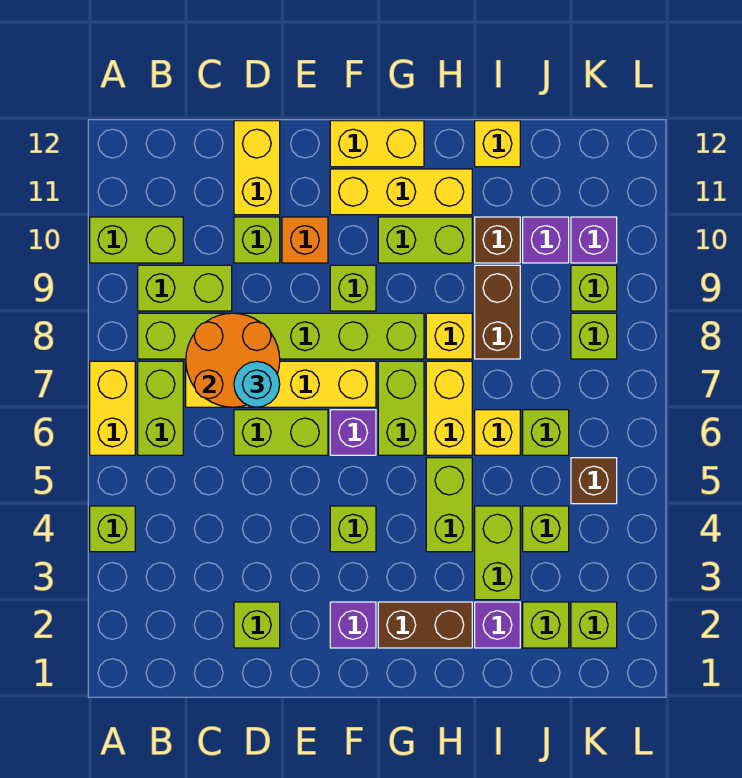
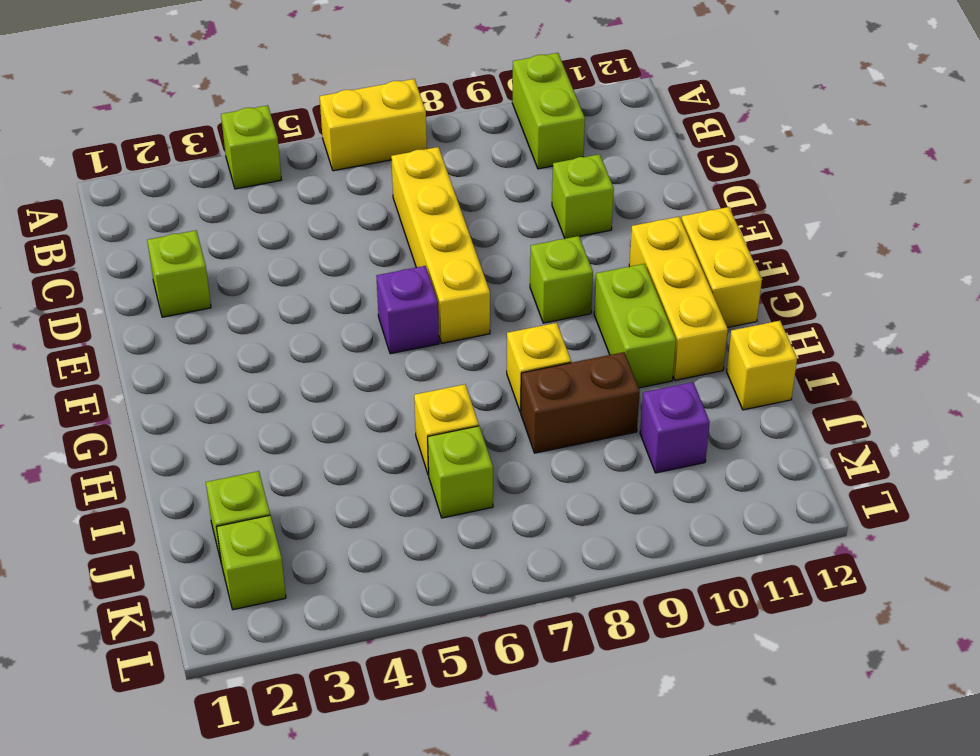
none -> lime 1x2 brick [138,361,183,455]
none -> lime 1x6 brick [138,313,424,359]
none -> lime 1x2 brick [138,265,232,311]
none -> lime 1x2 brick [234,410,328,455]

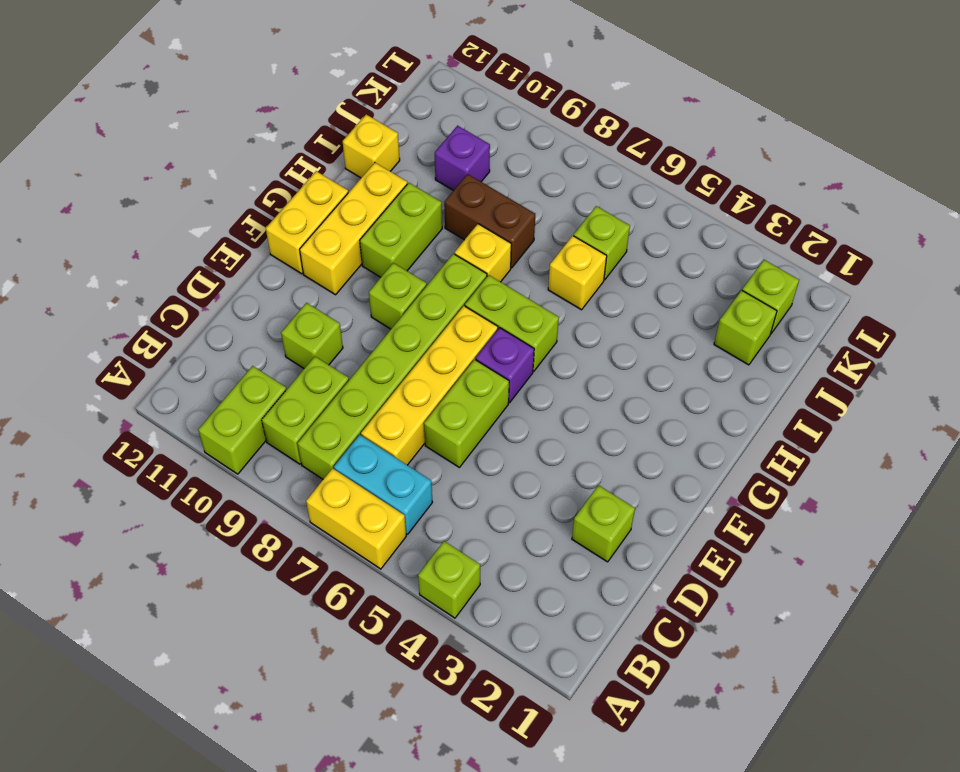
cyan 1x2 brick [334,435,432,535] -> lime 1x2 brick [138,361,183,455]
none -> yellow 1x2 brick [234,121,280,215]
none -> orange 1x1 brick [282,217,328,263]
none -> purple 1x1 brick [330,602,376,648]
none -> lime 1x1 brick [330,506,376,552]

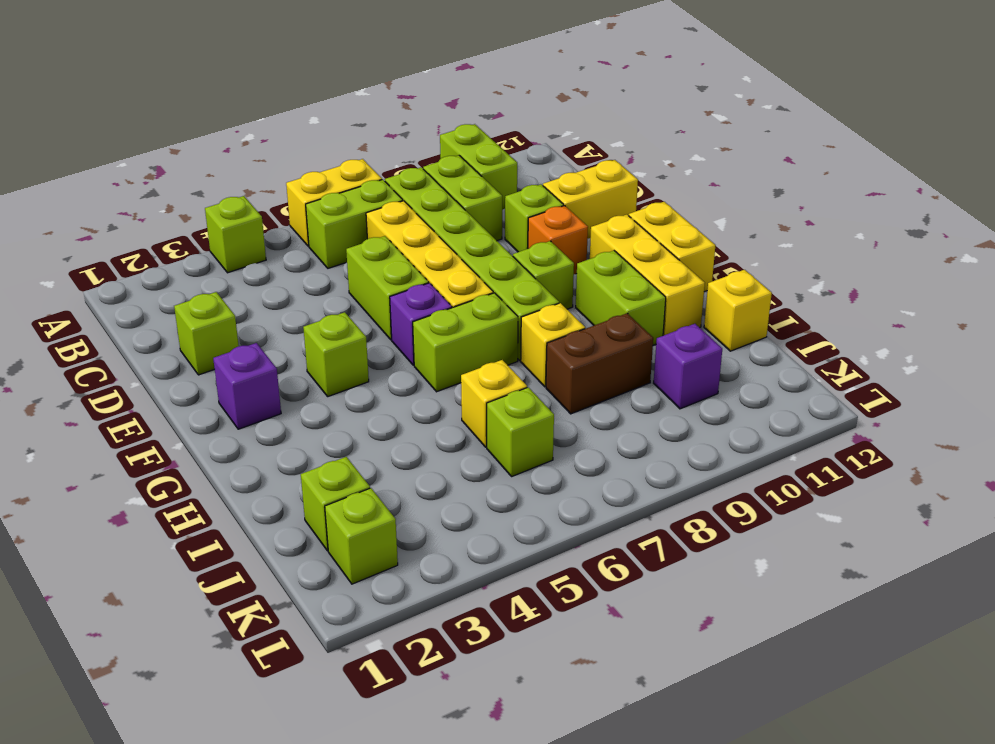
none -> brown 1x2 brick [378,602,472,648]
none -> lime 1x2 brick [426,458,472,552]
none -> yellow 1x2 brick [426,361,472,455]
none -> purple 1x1 brick [475,602,520,648]

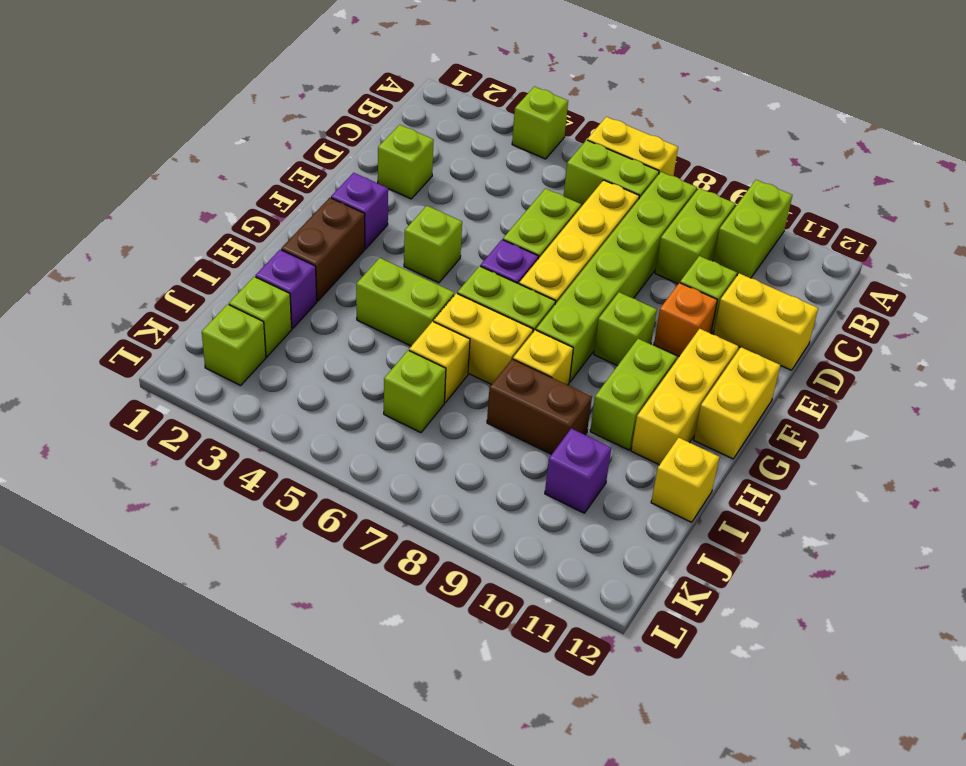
none -> lime 1x2 brick [475,506,520,600]
none -> brown 1x1 brick [475,217,520,263]
none -> lime 1x1 brick [523,506,569,552]
none -> brown 1x1 brick [571,458,617,504]

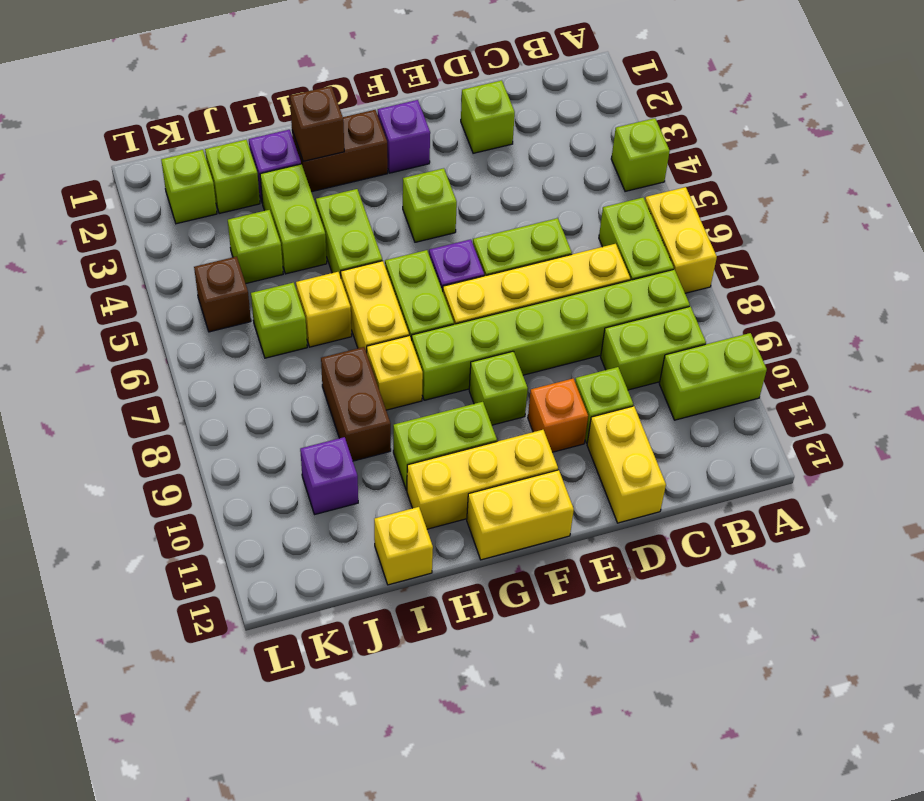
brown 1x1 brick [290,86,344,161] -> brown 1x1 brick moved to [475,217,520,263]
none -> lime 1x1 brick [571,313,617,359]
none -> lime 1x1 brick [571,265,617,311]
none -> purple 1x1 brick [571,217,617,263]
none -> orange 2x2 round brick [186,313,280,407]

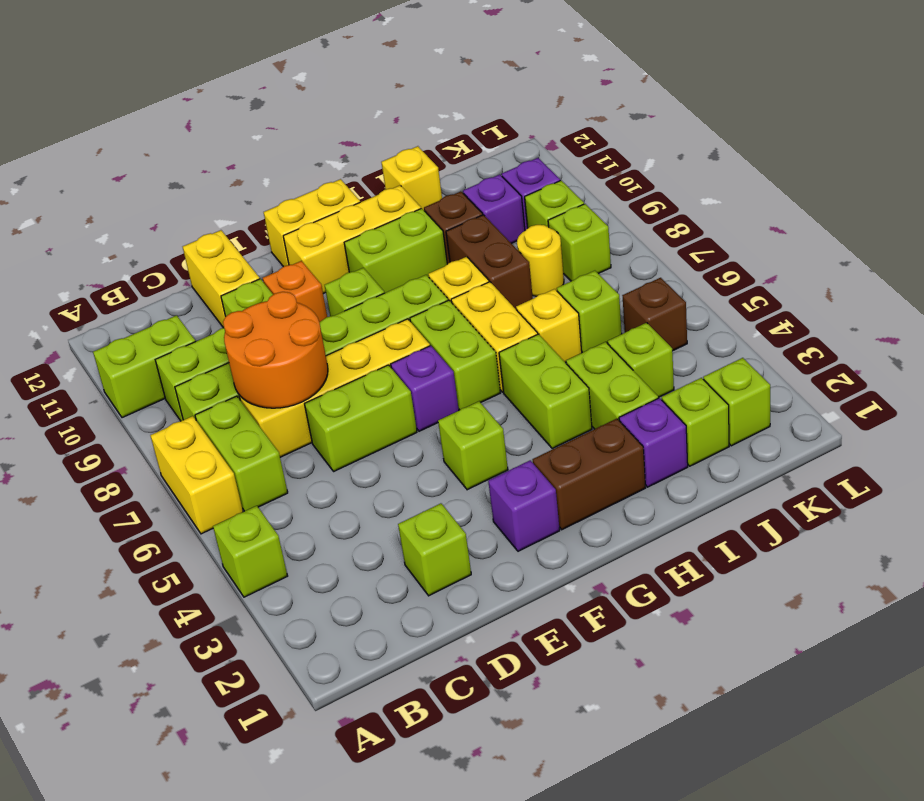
yellow 1x1 round brick [517,225,564,296] -> none
none -> cyan 1x1 round brick [234,361,280,407]

